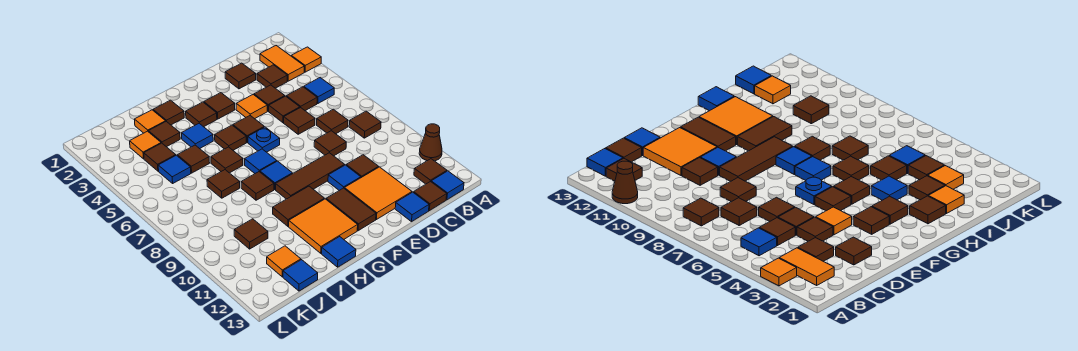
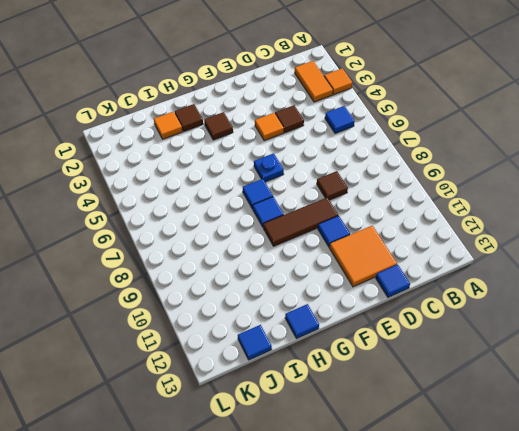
none -> brown 1x1 cone [419,124,442,161]
none -> brown 1x1 tile [349,111,381,138]
none -> brown 1x1 tile [414,159,447,184]
none -> blue 1x1 tile [431,171,464,200]

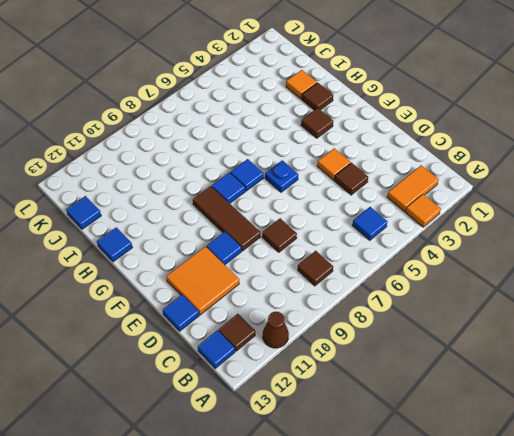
none -> brown 1x1 tile [257,65,287,88]
none -> brown 1x1 tile [286,87,317,111]
none -> brown 1x1 tile [317,109,348,134]
none -> brown 1x1 tile [414,181,447,211]

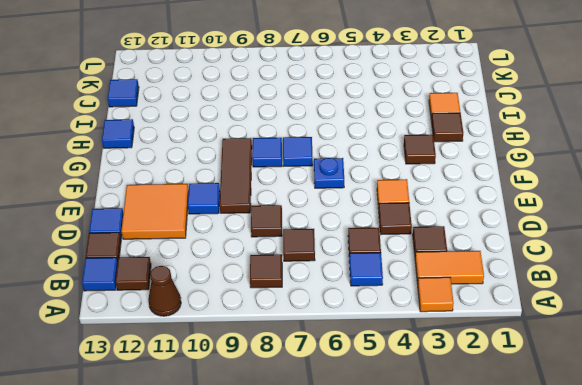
none -> brown 1x1 tile [225,63,256,89]
none -> brown 1x1 tile [269,96,300,123]
none -> brown 1x1 tile [284,107,315,134]
none -> brown 1x1 tile [346,155,379,178]

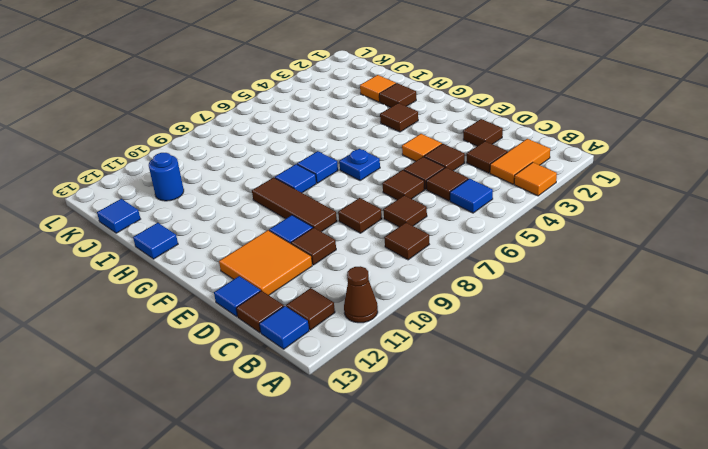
blue 1x1 round brick [149,152,184,201] -> none
none -> brown 1x1 tile [204,93,235,119]
none -> brown 1x1 tile [233,116,264,142]
none -> brown 1x2 tile [326,188,376,231]
none -> brown 1x1 tile [215,125,246,150]

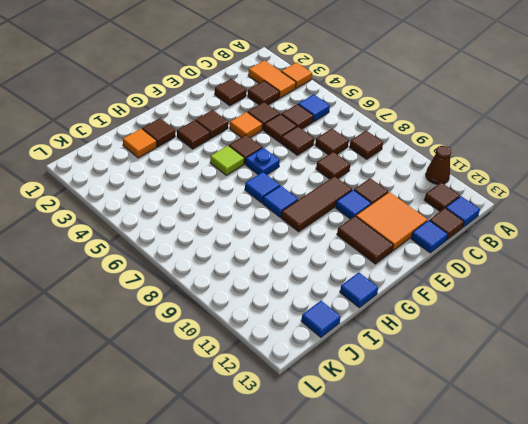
lime 1x1 tile [210,146,244,175] -> brown 1x1 tile [215,125,246,150]
none -> brown 1x2 tile [273,186,324,226]
none -> orange 2x2 tile [289,199,358,253]
none -> blue 1x1 tile [182,123,213,149]
none -> brown 1x1 tile [211,147,243,173]

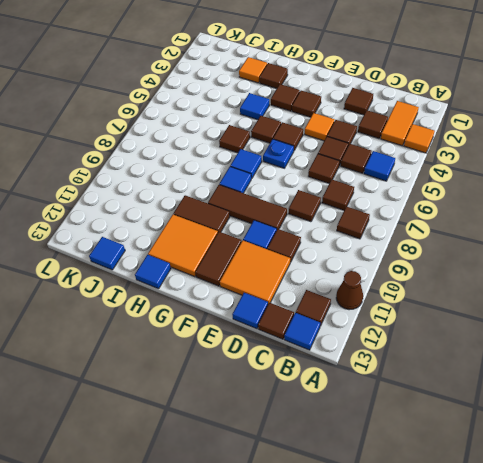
none -> brown 1x1 tile [241,172,274,200]
none -> brown 1x1 tile [149,121,180,147]
none -> brown 1x1 tile [177,145,210,173]
none -> brown 1x1 tile [207,170,240,198]

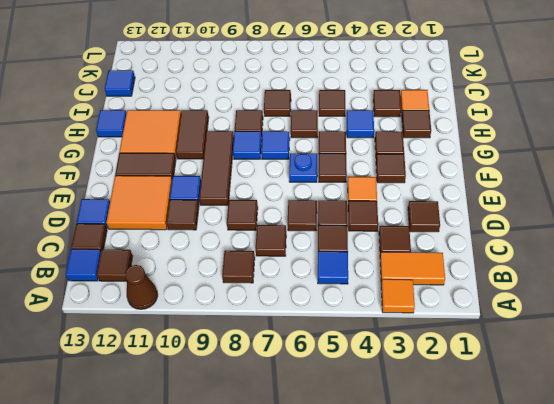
none -> orange 1x1 tile [130,131,161,159]
none -> brown 1x1 tile [144,143,176,171]
none -> blue 1x1 tile [158,155,191,183]
none -> brown 1x1 tile [234,219,268,249]

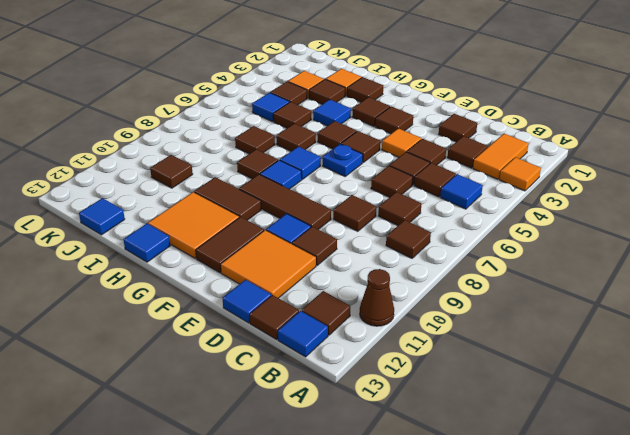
none -> orange 1x1 tile [267,246,301,277]

